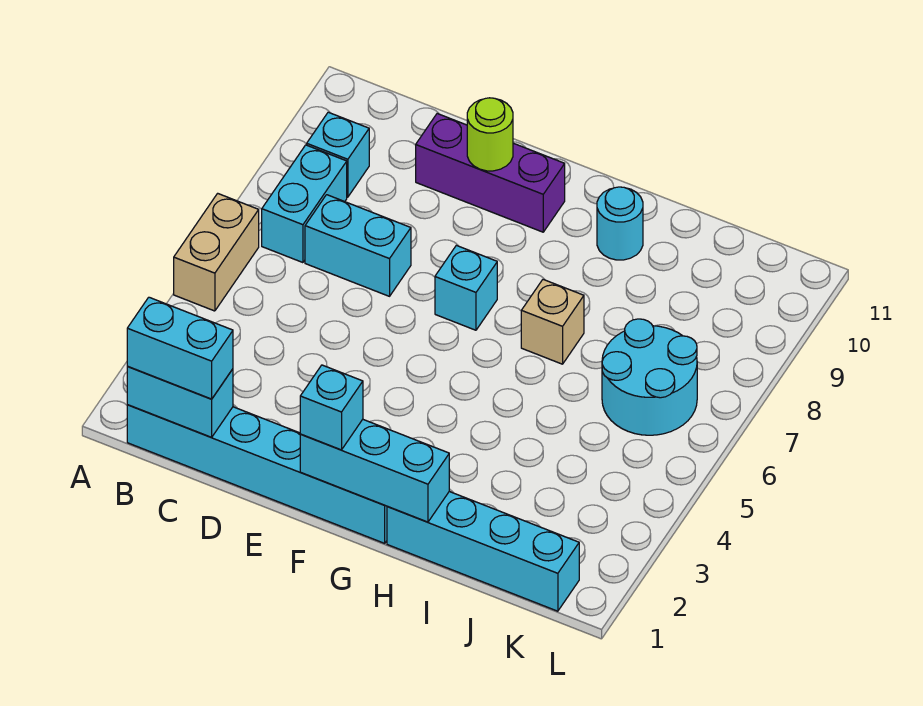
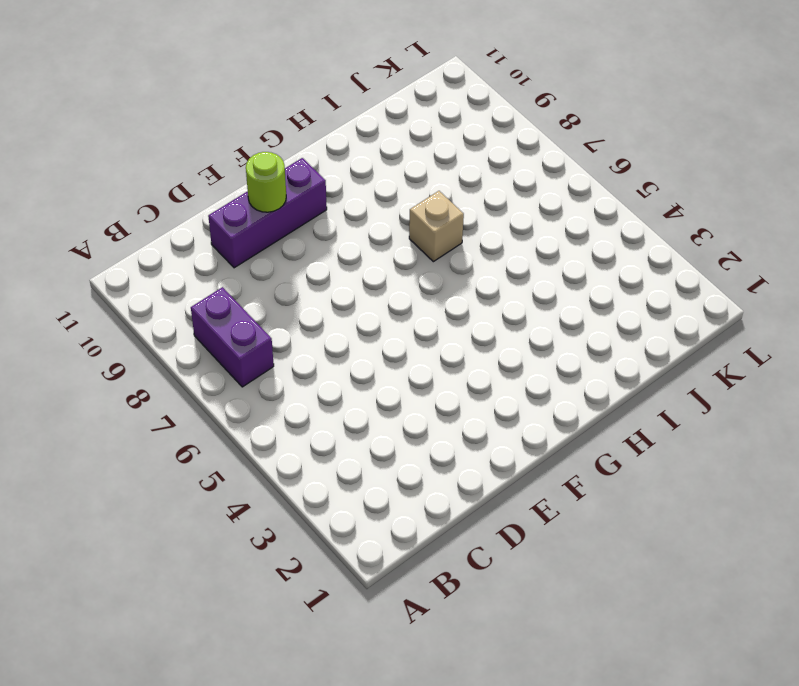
purple 1x2 brick [191,287,274,387] -> cyan 1x2 brick [262,145,347,263]
none -> tan 1x2 brick [174,193,259,311]
none -> cyan 1x6 brick [127,405,387,543]
none -> cyan 1x1 brick [307,112,369,197]

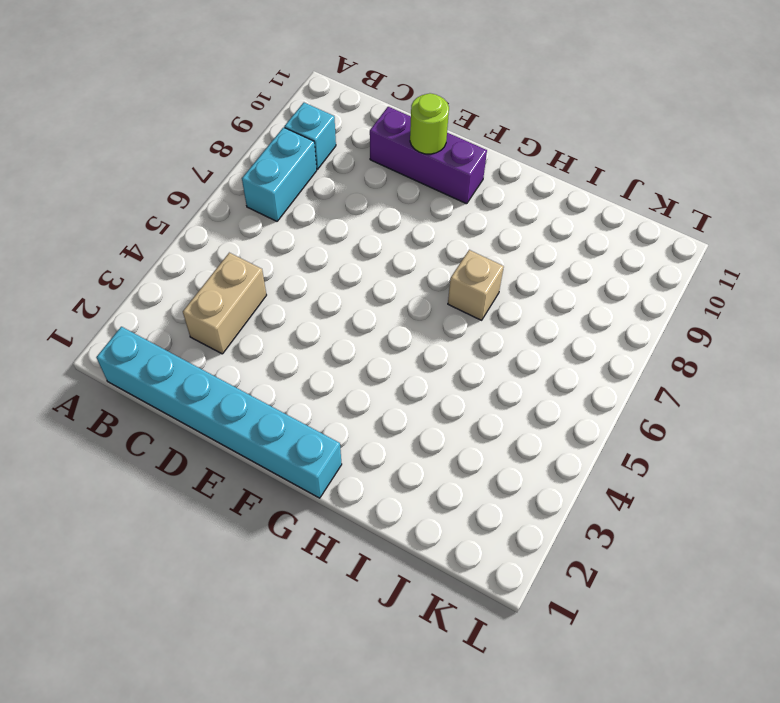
tan 1x2 brick [183,253,266,354] -> tan 1x2 brick moved to [174,193,259,311]
none -> cyan 1x2 brick [305,195,411,296]
none -> cyan 1x1 brick [435,245,497,330]
none -> cyan 1x4 brick [387,492,579,611]

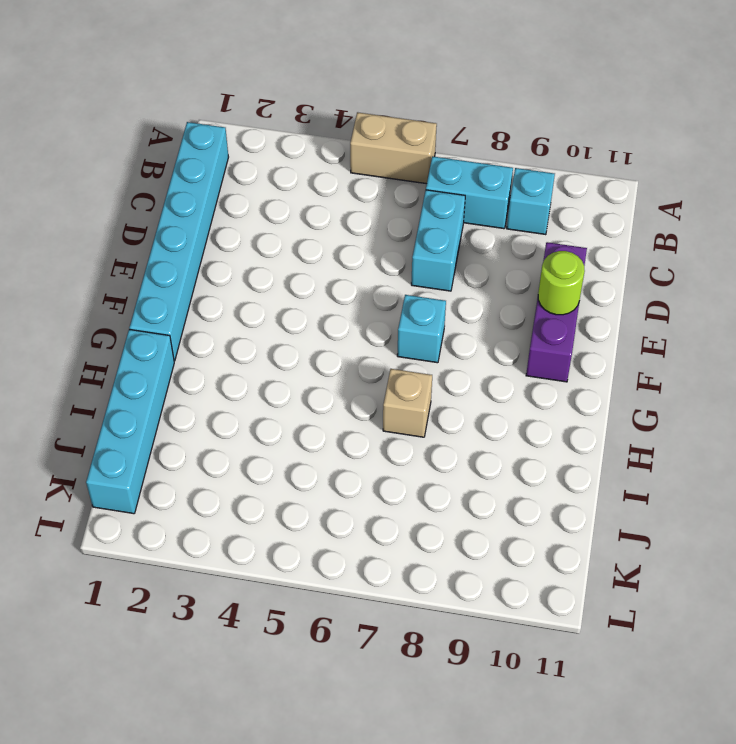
none -> cyan 1x1 round brick [597,187,643,260]
none -> cyan 2x2 round brick [602,319,697,435]
none -> cyan 1x2 brick [127,367,233,437]

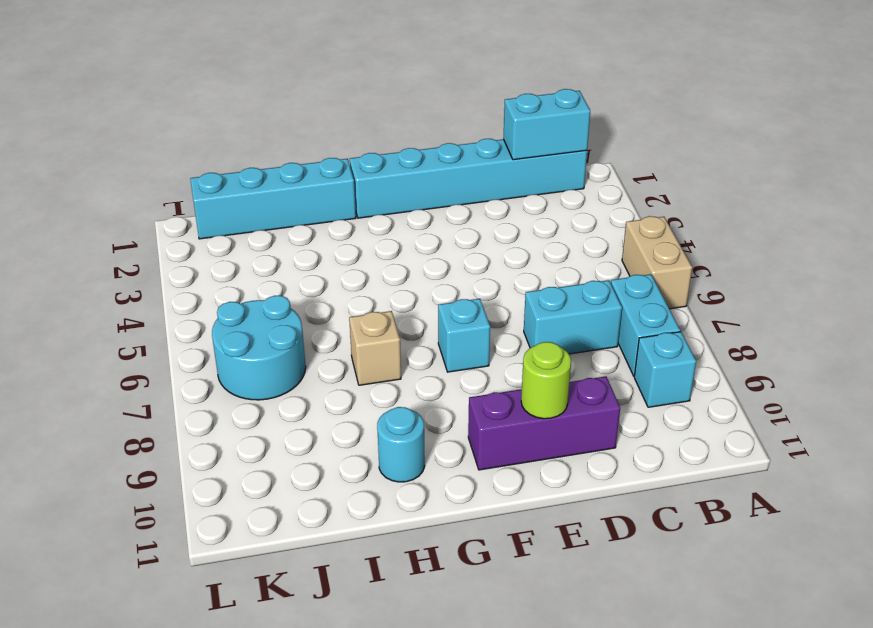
none -> cyan 1x3 brick [300,419,449,522]
none -> cyan 1x2 brick [127,297,233,399]
none -> cyan 1x1 brick [300,365,363,450]

